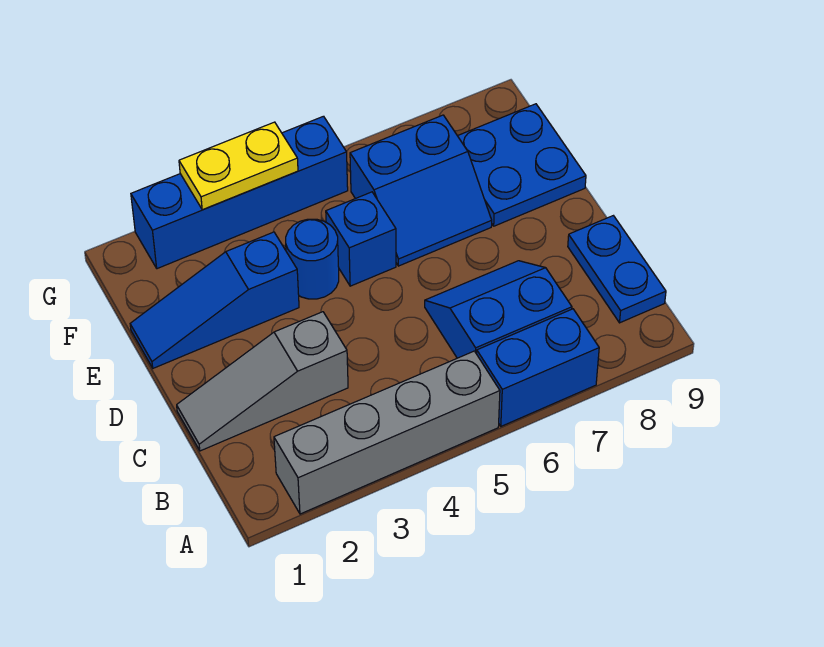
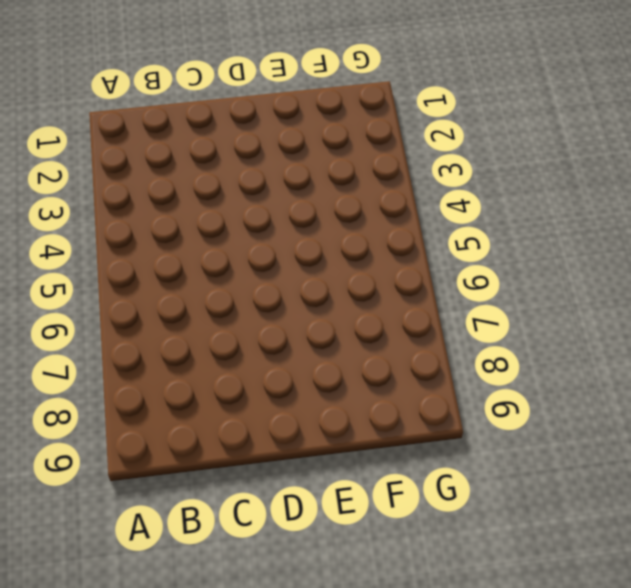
none -> grey 1x4 brick [274,351,500,514]
none -> blue 1x2 brick [477,309,599,426]
none -> blue 2x2 slope [425,261,572,358]

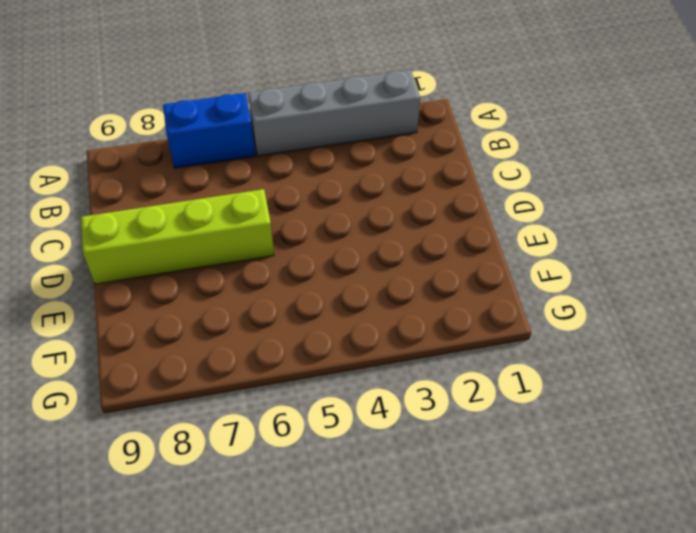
lime 1x4 brick [81,189,274,284] -> none
none -> blue 2x2 slope [425,261,572,358]
none -> blue 1x2 plate [568,216,666,323]
none -> grey 1x3 slope [177,312,348,451]

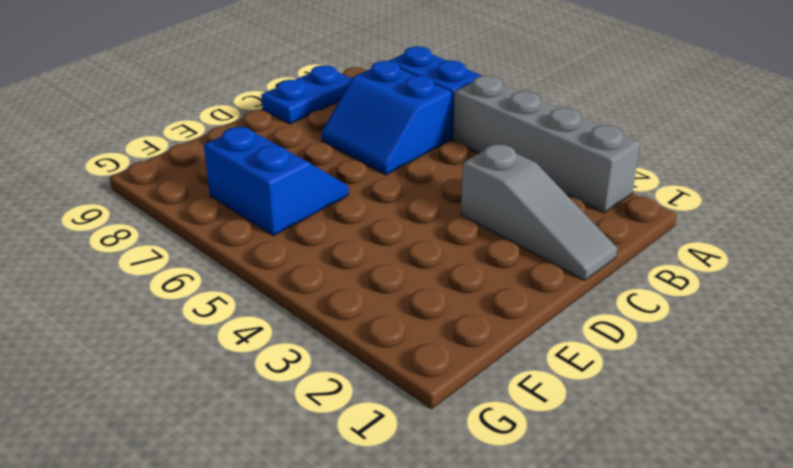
none -> blue 1x3 slope [130,232,299,368]
none -> blue 1x1 round brick [286,219,339,299]
none -> blue 1x1 brick [326,192,396,286]

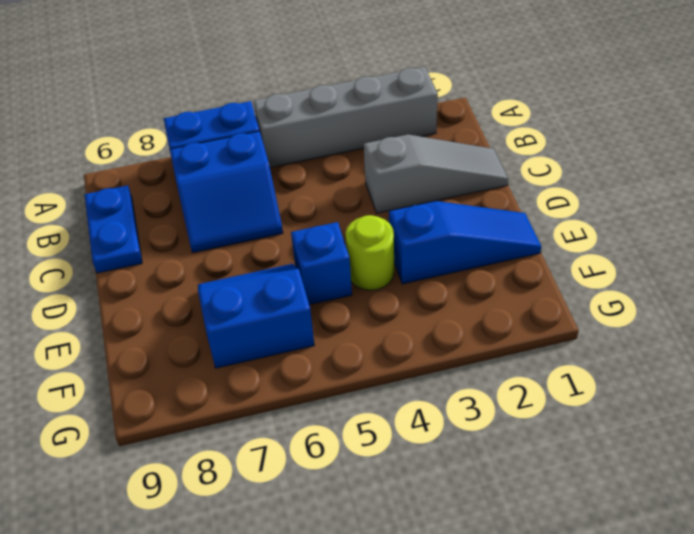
lime 1x1 round brick [345,215,394,290] -> blue 1x1 round brick [286,219,339,299]
none -> blue 2x2 plate [458,104,586,226]
none -> blue 1x4 brick [131,116,348,269]
none -> yellow 1x2 plate [179,122,298,210]

